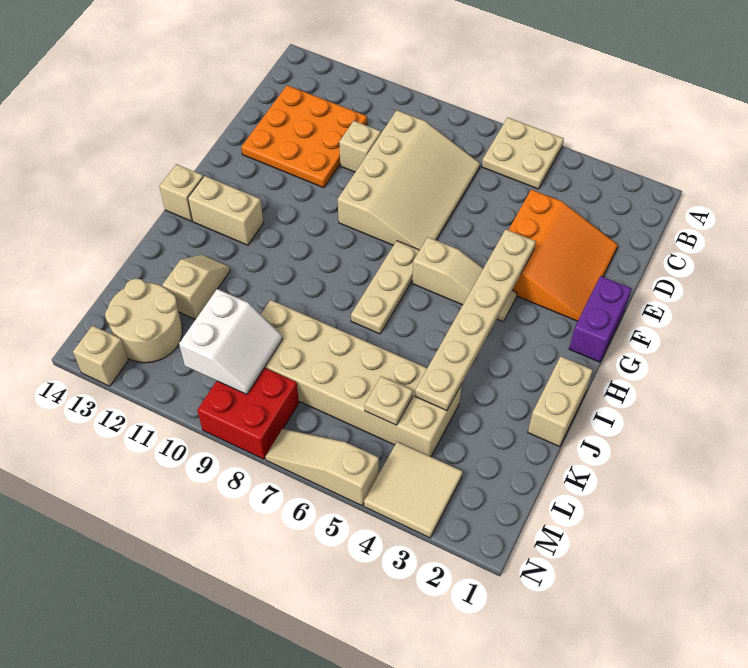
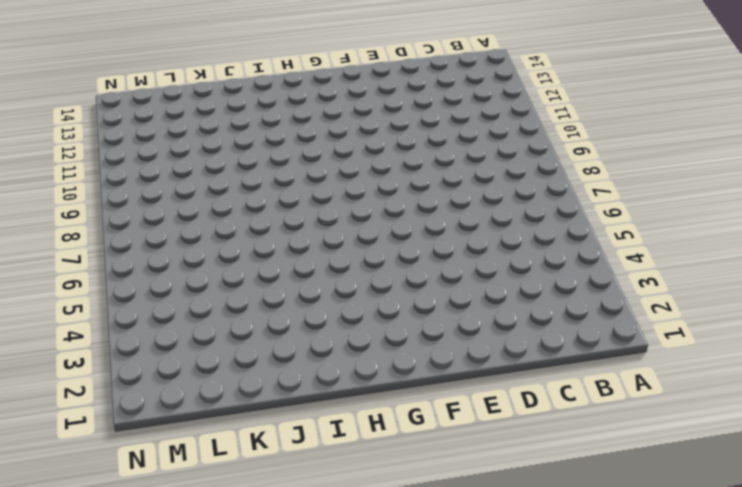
none -> tan 2x2 plate [482,118,564,189]
none -> tan 3x4 slope [338,110,480,250]
none -> orange 3x3 plate [241,85,367,188]

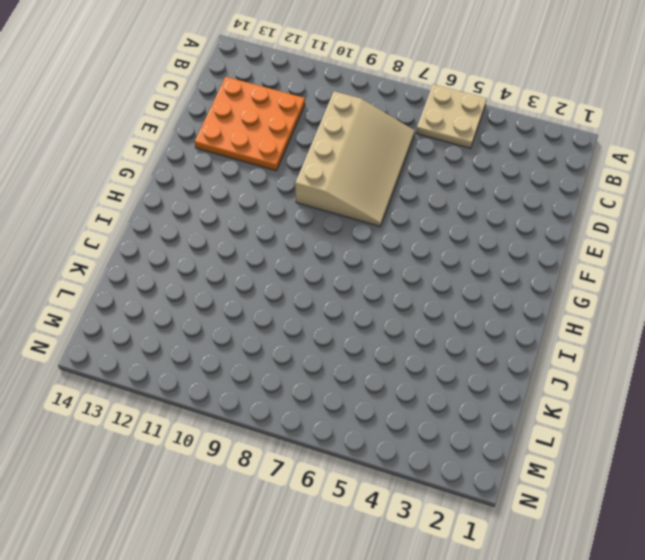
none -> orange 3x3 slope [509,189,618,321]
none -> tan 1x1 brick [339,121,381,172]
none -> purple 1x2 brick [569,276,632,362]

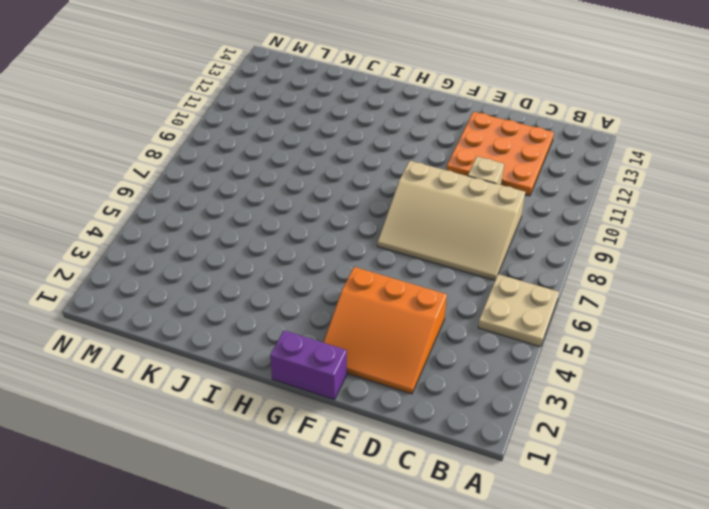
none -> tan 1x3 slope [412,237,517,322]
none -> tan 1x3 plate [351,241,419,334]
none -> tan 1x2 brick [188,176,264,245]

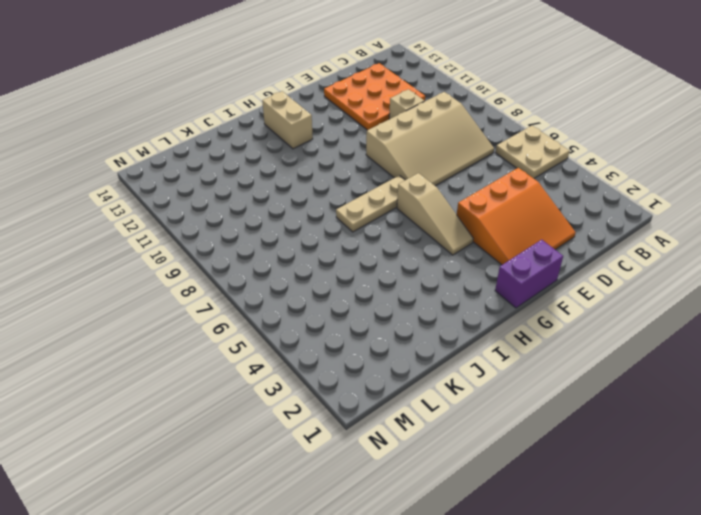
none -> tan 1x1 brick [159,164,203,221]
none -> tan 1x2 brick [528,356,593,447]
none -> tan 1x2 slope [162,255,230,320]

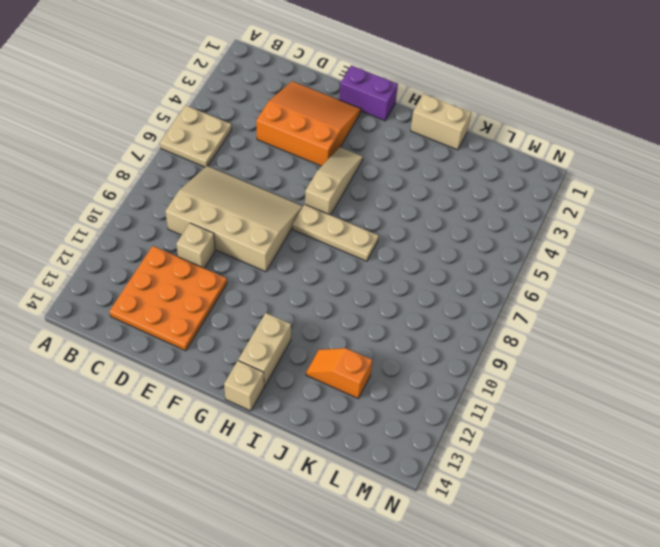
orange 1x2 slope [306,348,372,398] -> tan 1x2 slope [162,255,230,320]
none -> tan 2x6 brick [261,300,462,457]
none -> tan 2x2 round brick [105,279,182,363]
none -> tan 2x2 tile [364,442,463,538]

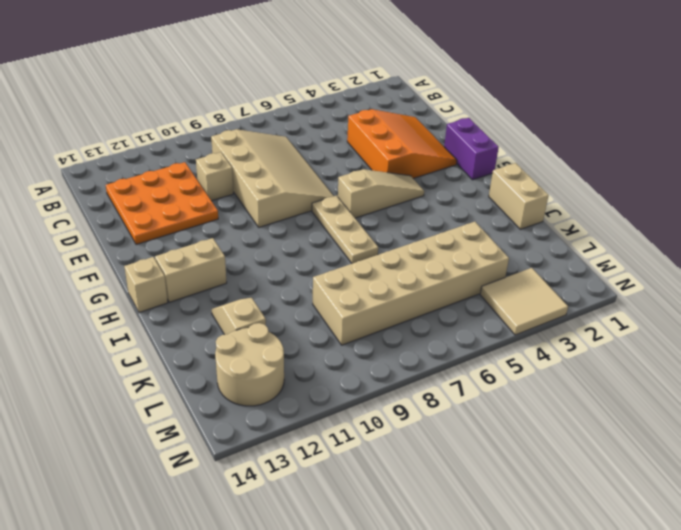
none -> tan 2x2 plate [482,118,564,189]
none -> red 2x2 brick [197,368,299,459]
none -> tan 1x3 slope [265,429,379,506]

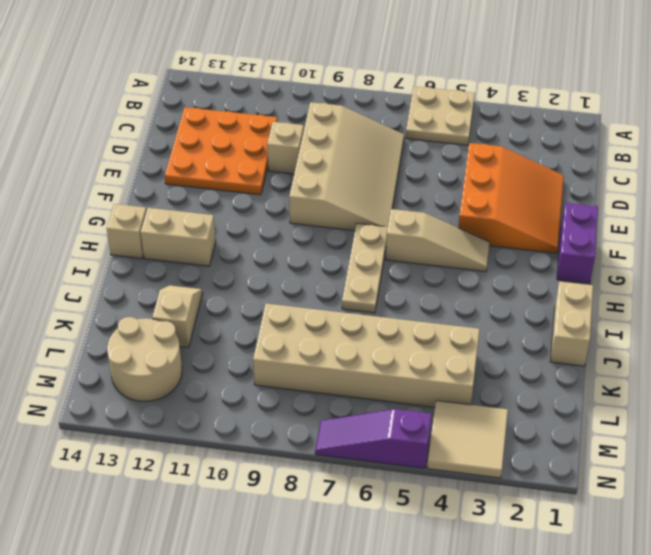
purple 1x3 slope [315,409,431,468] -> tan 1x3 slope [265,429,379,506]
none -> red 2x2 brick [197,368,299,459]
none -> tan 1x1 brick [73,326,128,386]
none -> tan 1x6 plate [415,229,536,411]

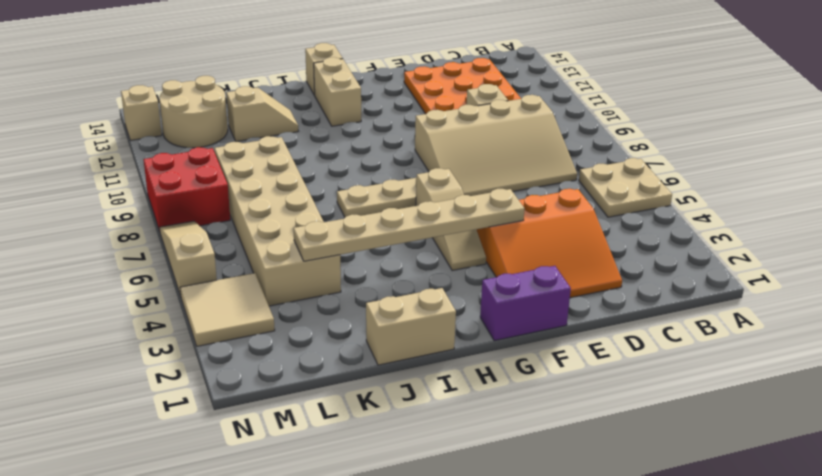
none -> tan 1x1 plate [365,376,413,425]
none -> white 2x2 slope [179,289,282,394]

